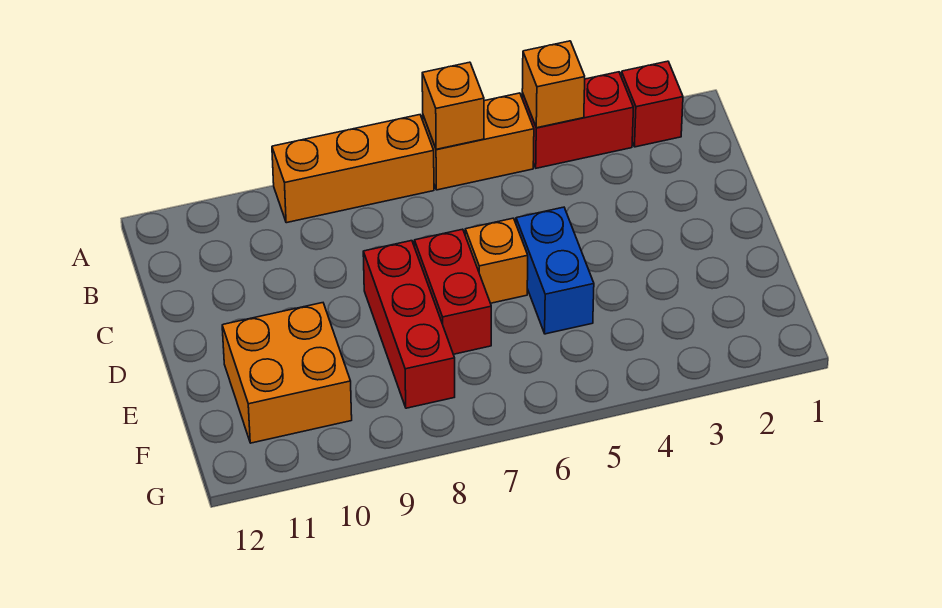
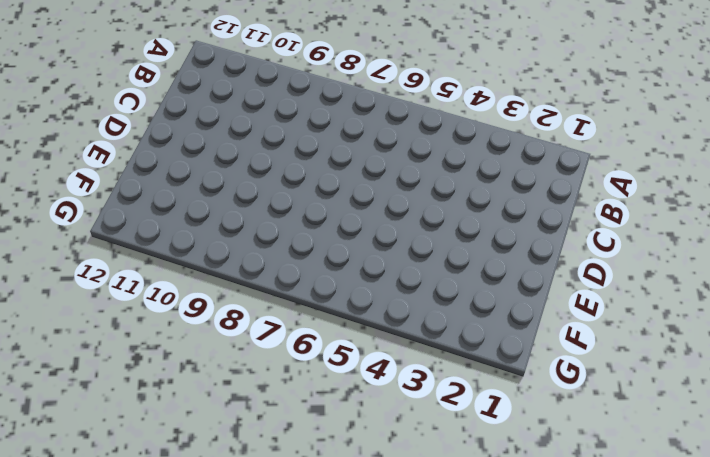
none -> red 1x1 brick [621,61,683,147]
none -> red 1x2 brick [522,72,634,168]

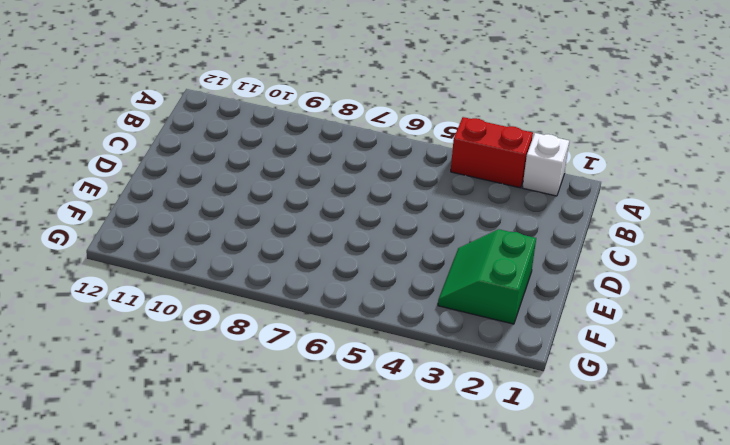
white 1x1 brick [522,133,569,196] -> red 1x1 brick [621,61,683,147]
green 2x2 slope [438,229,536,324] -> none
none -> orange 1x2 brick [423,93,534,190]
none -> orange 1x3 brick [272,115,434,223]

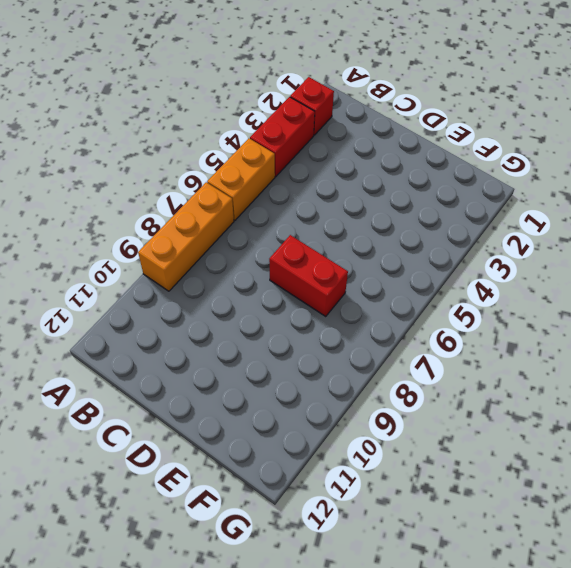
none -> blue 1x2 brick [516,207,594,334]
none -> orange 1x1 brick [465,218,528,303]

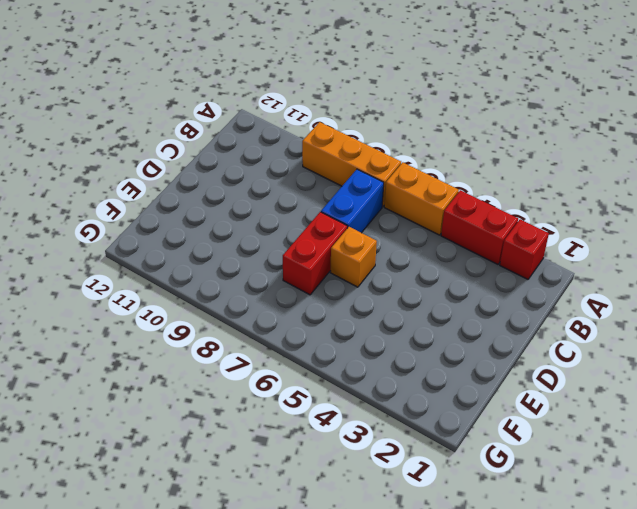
blue 1x2 brick [321,169,384,233] -> blue 1x2 brick moved to [516,207,594,334]
none -> red 1x3 brick [363,241,455,408]
none -> orange 2x2 brick [222,303,352,443]

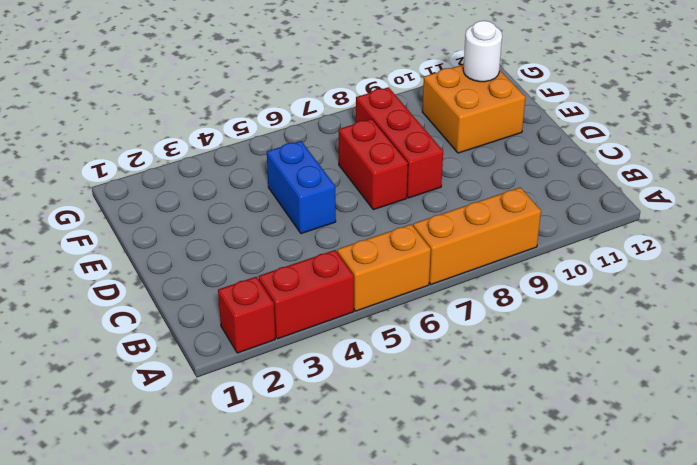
white 1x1 round brick [463,21,502,82] -> none
none -> orange 1x1 brick [465,218,528,303]
none -> orange 1x1 brick [522,41,585,128]

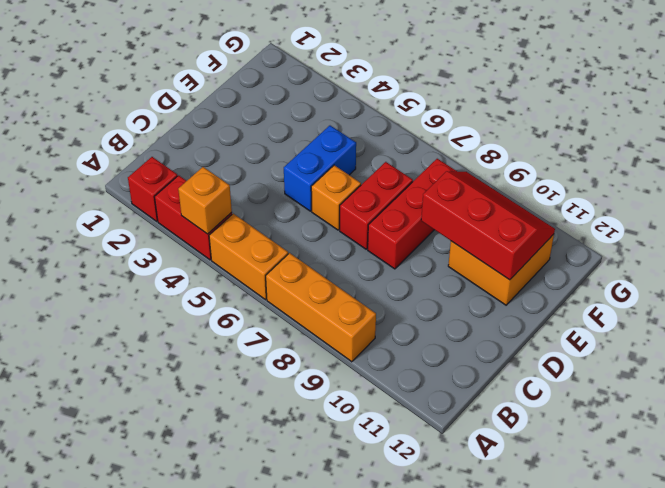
red 2x3 slope [421,171,555,280] -> none
none -> orange 1x1 brick [422,62,484,149]

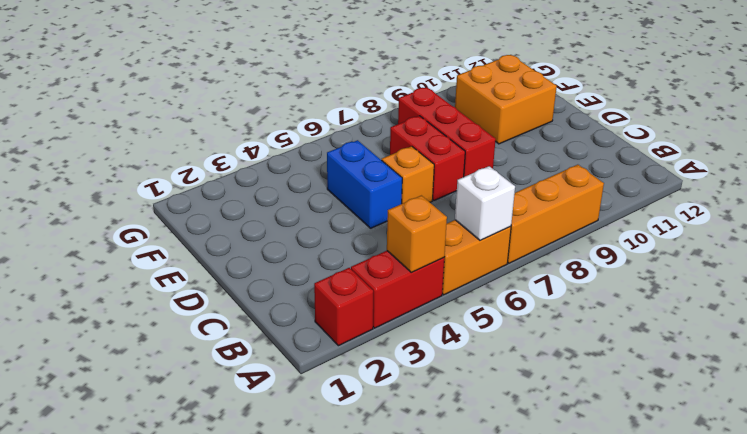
white 1x1 brick [455,166,515,241] -> orange 1x1 brick [422,62,484,149]

